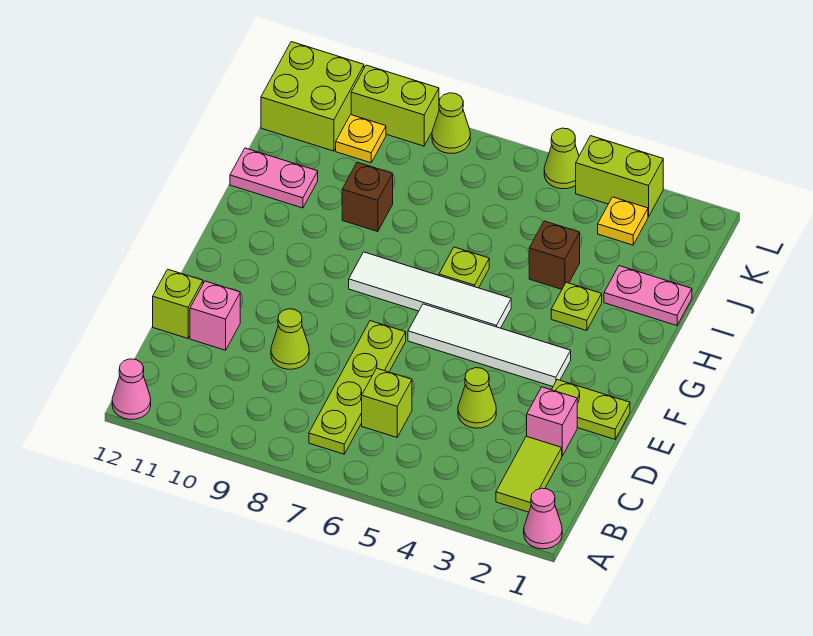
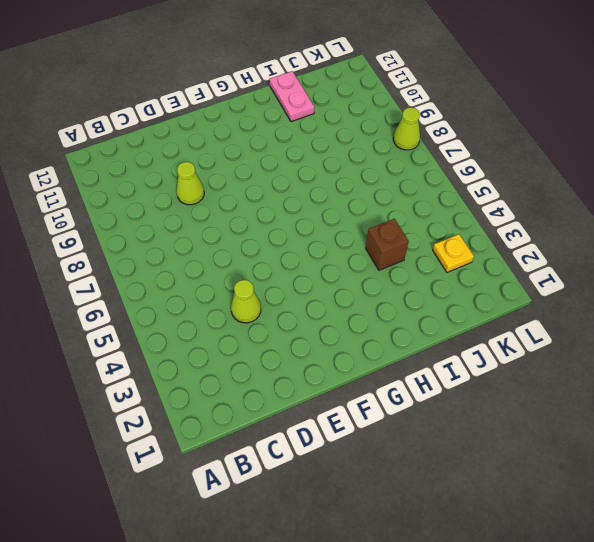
none -> pink 1x1 cone [524,488,562,549]
none -> pink 1x1 cone [112,359,151,420]
none -> lime 1x2 tile [496,436,562,512]

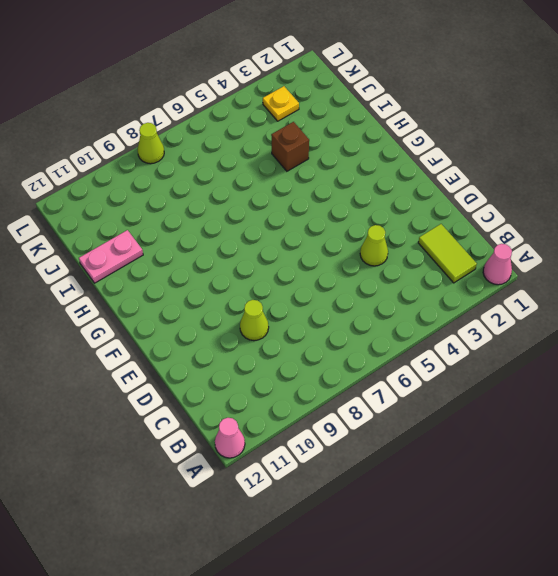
none -> lime 1x4 plate [309,321,406,454]
none -> lime 1x1 brick [362,368,412,437]
none -> pink 1x1 brick [527,387,577,456]

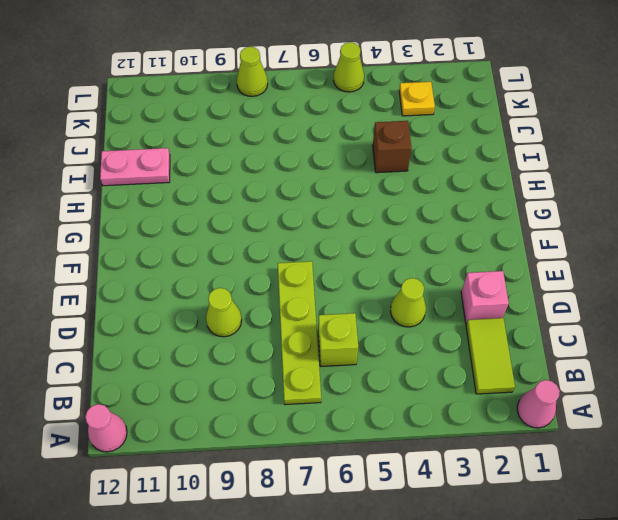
none -> pink 1x1 brick [190,281,240,350]
none -> lime 1x1 brick [153,269,203,338]
none -> lime 1x2 plate [551,380,630,439]

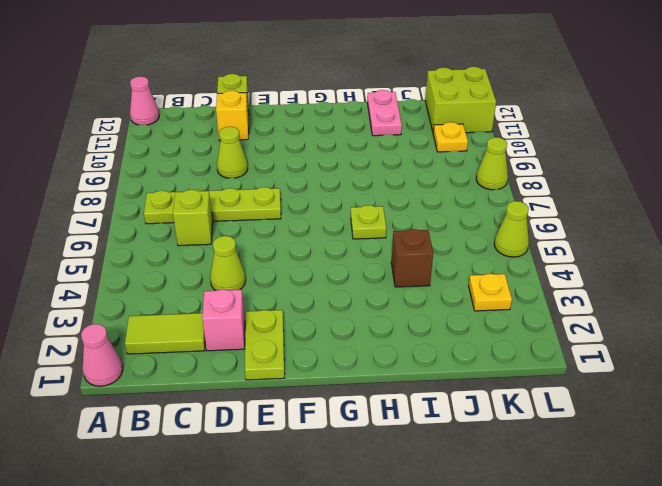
yellow 1x1 brick [216,91,249,141] -> pink 1x1 brick [190,281,240,350]
none -> white 1x4 tile [408,304,571,387]
none -> white 1x4 tile [349,252,511,328]
none -> lime 1x1 plate [551,282,602,331]

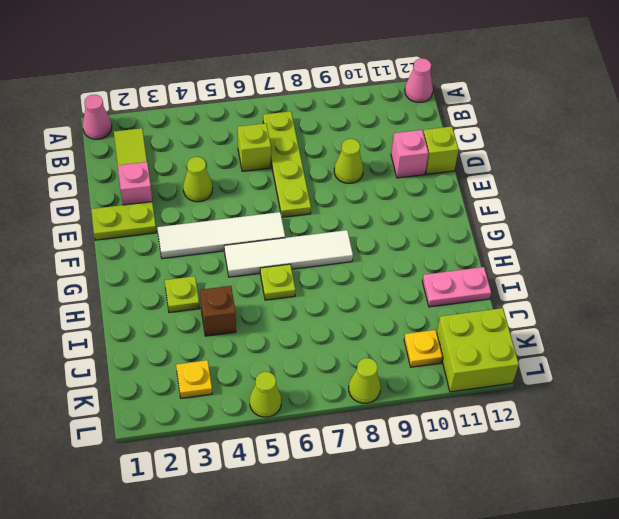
none -> pink 1x2 plate [604,266,692,326]
none -> brown 1x1 brick [342,162,393,232]
none -> lime 1x2 brick [576,136,663,217]

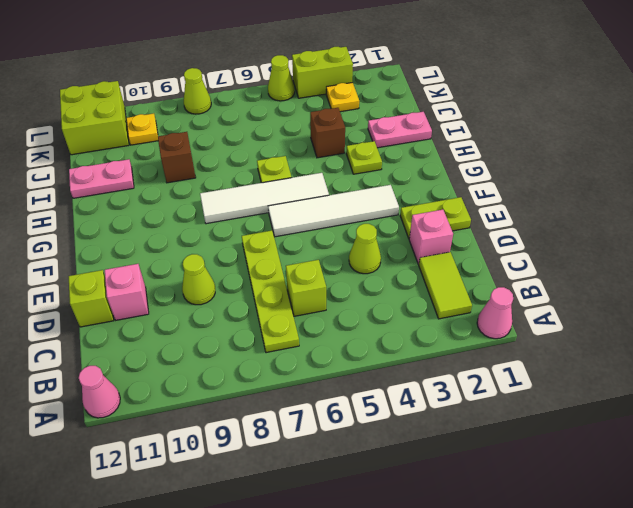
none -> lime 1x2 brick [351,65,439,146]

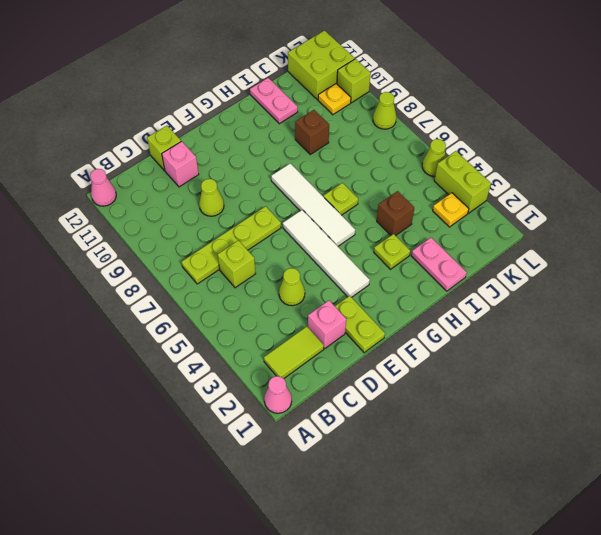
lime 1x1 brick [337,59,371,103] -> lime 1x2 brick [351,65,439,146]

